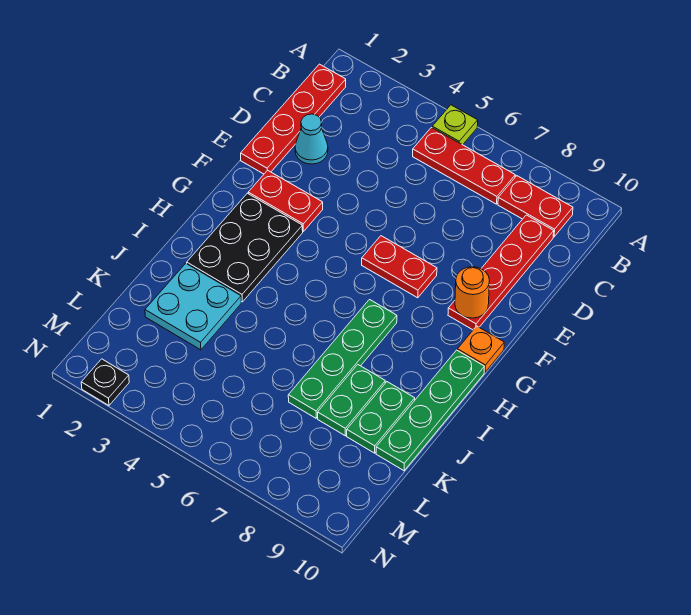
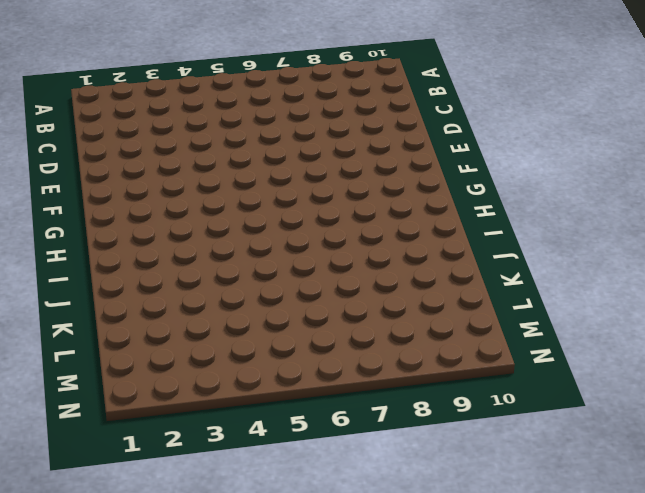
none -> lime 1x1 plate [432,105,478,145]
none -> red 1x4 plate [241,64,346,174]
none -> red 1x3 plate [413,128,515,204]

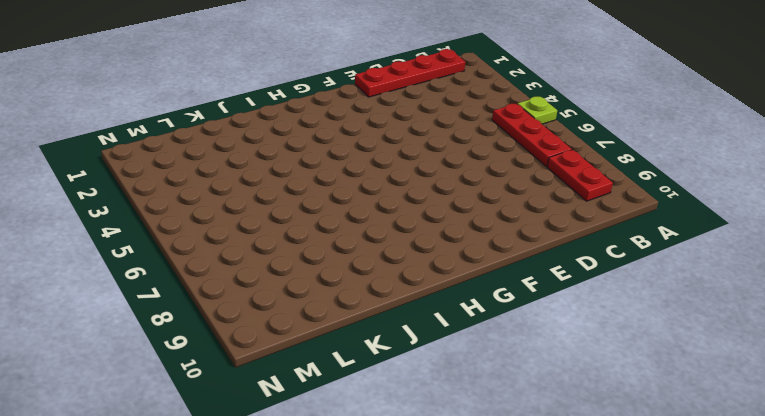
none -> red 1x4 plate [448,215,554,330]
none -> cyan 1x1 cone [295,114,328,164]
none -> red 1x2 plate [248,170,323,231]

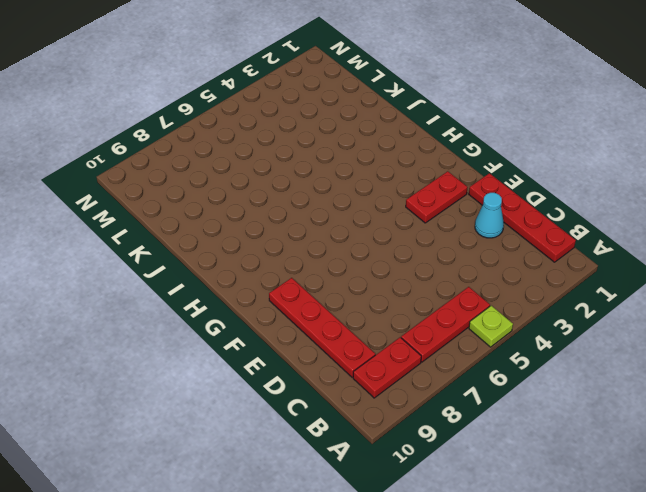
none -> red 1x2 plate [362,236,437,298]
none -> black 2x3 plate [187,193,303,302]
none -> orange 1x1 plate [457,326,504,372]

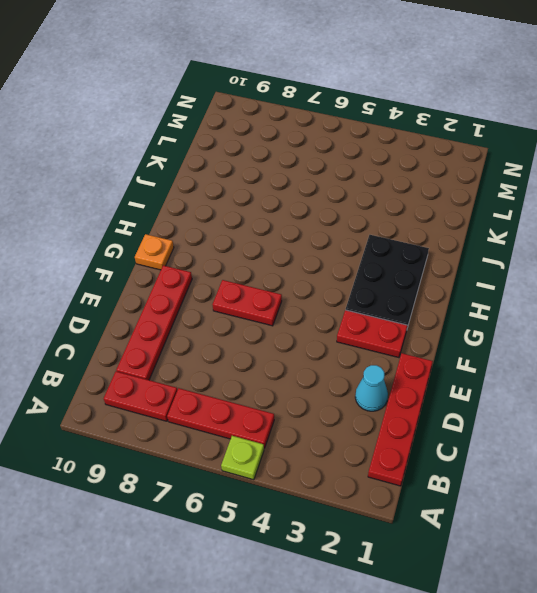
none -> green 1x4 plate [288,300,397,418]
none -> green 1x4 plate [376,350,484,471]
none -> cyan 2x2 plate [145,263,241,350]

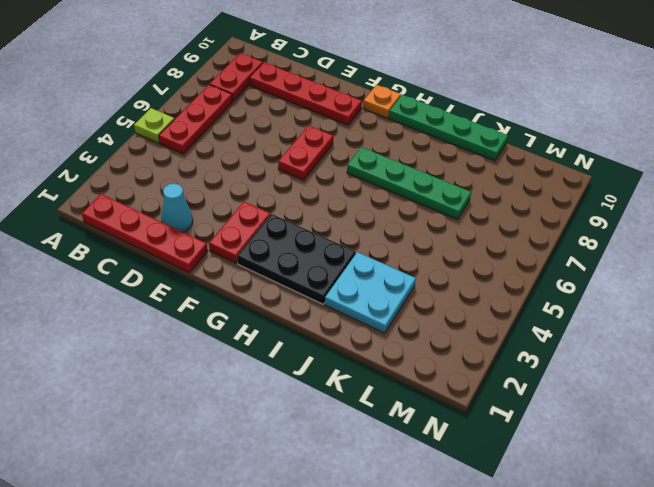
none -> green 1x2 plate [318,365,385,436]
none -> green 1x2 plate [347,382,415,453]
none -> black 1x1 plate [81,359,129,405]

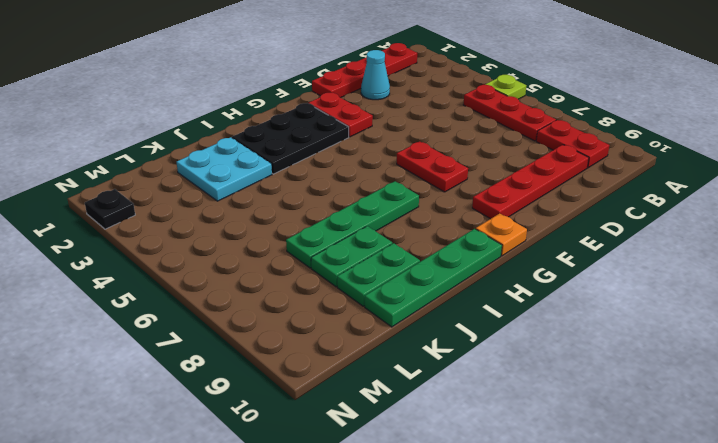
none -> orange 1x1 round brick [455,267,490,318]

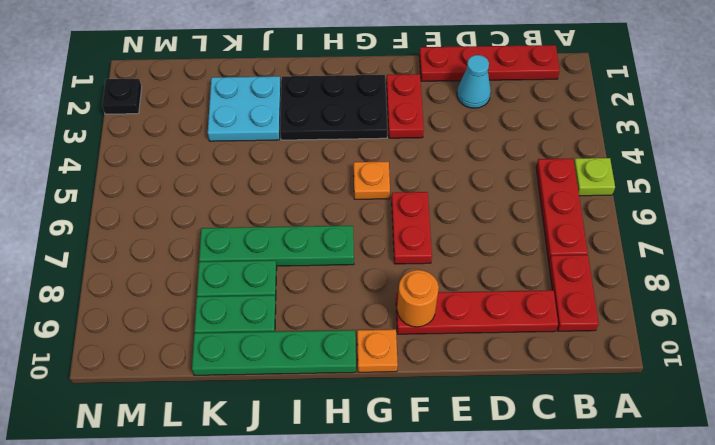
orange 1x1 plate [354,162,390,199] -> none

